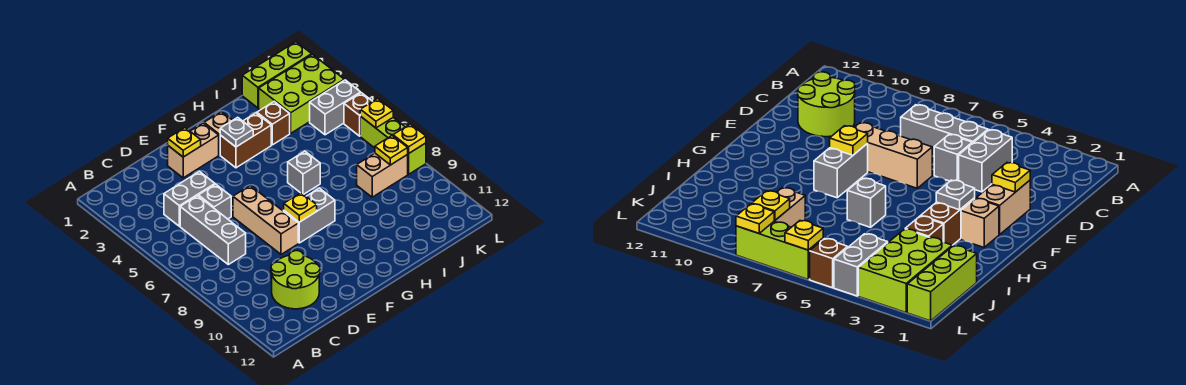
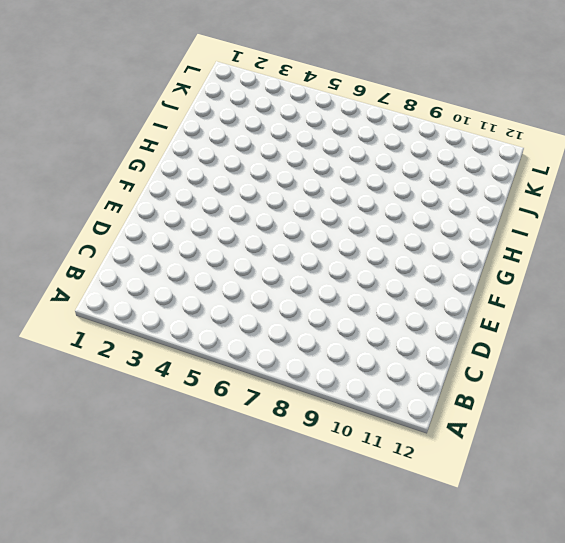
none -> grey 1x2 brick [164,171,215,226]
none -> grey 1x3 brick [180,196,246,265]
none -> lime 2x2 round brick [271,251,320,309]

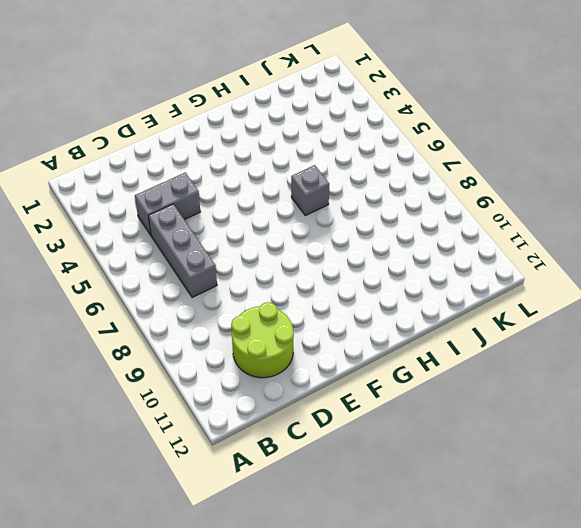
none -> grey 1x1 brick [198,184,231,219]
none -> tan 1x2 brick [168,123,219,178]
none -> tan 1x3 brick [233,186,298,254]

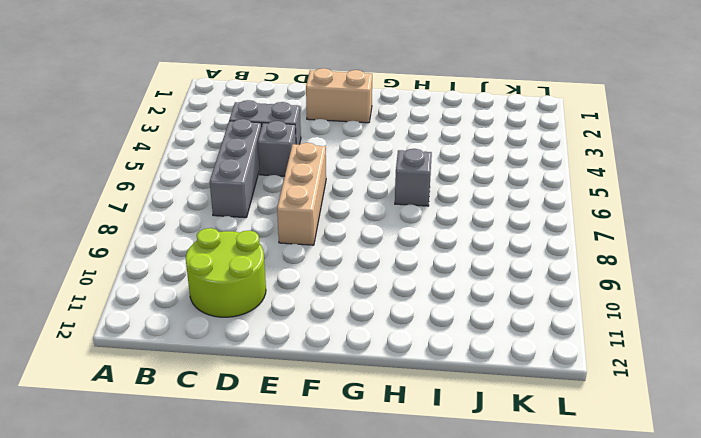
none -> grey 1x2 brick [284,188,335,243]
none -> tan 1x1 brick [204,112,233,155]
none -> brown 1x2 brick [220,113,271,168]

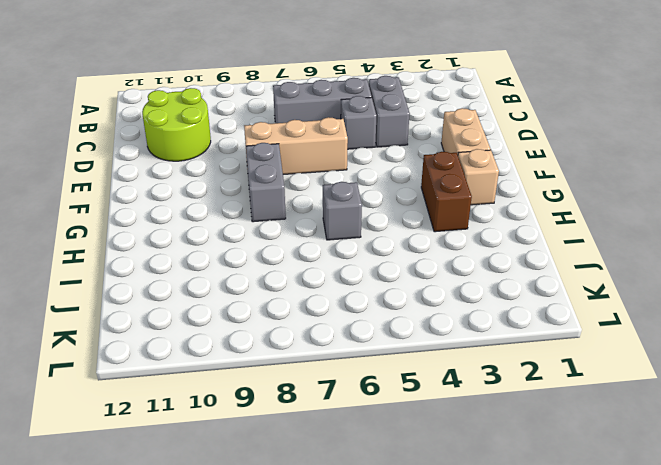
none -> brown 1x1 brick [257,102,290,145]
none -> lime 1x3 brick [242,42,312,108]
none -> lime 2x3 brick [259,54,344,133]

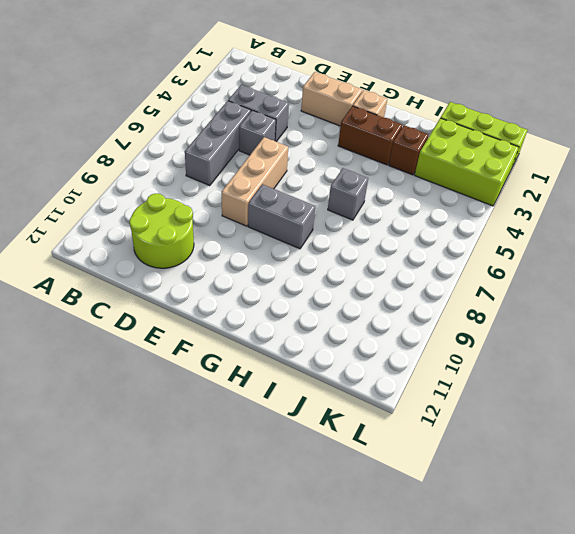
none -> tan 1x2 brick [357,153,408,197]
none -> grey 1x2 brick [310,80,361,135]
none -> brown 1x1 brick [344,93,373,136]

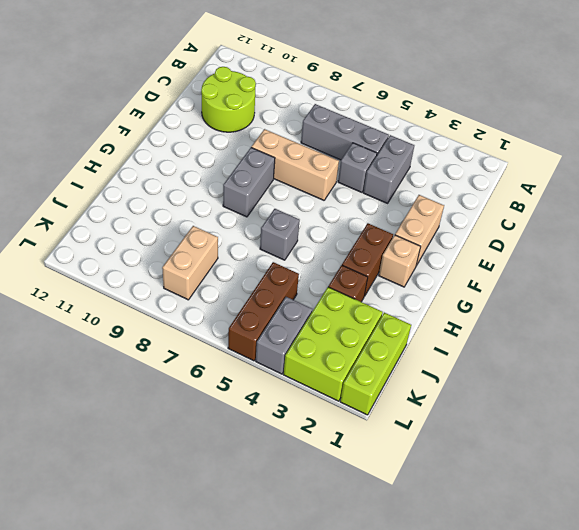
brown 1x3 brick [228,262,299,361] -> brown 1x1 brick [344,93,373,136]
none -> lime 1x3 brick [360,116,426,174]
none -> yellow 1x1 plate [168,128,201,157]
none -> yellow 1x1 plate [284,193,317,222]

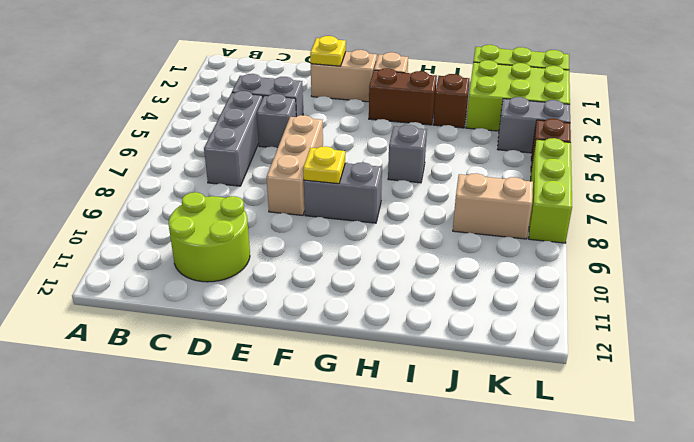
none -> grey 1x1 plate [220,117,253,147]
none -> yellow 1x1 plate [375,136,408,165]
none -> yellow 1x1 plate [360,99,393,128]

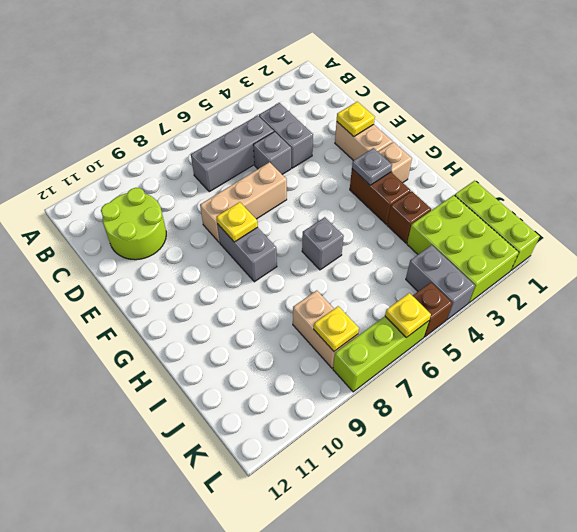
none -> yellow 1x1 plate [393,124,426,154]

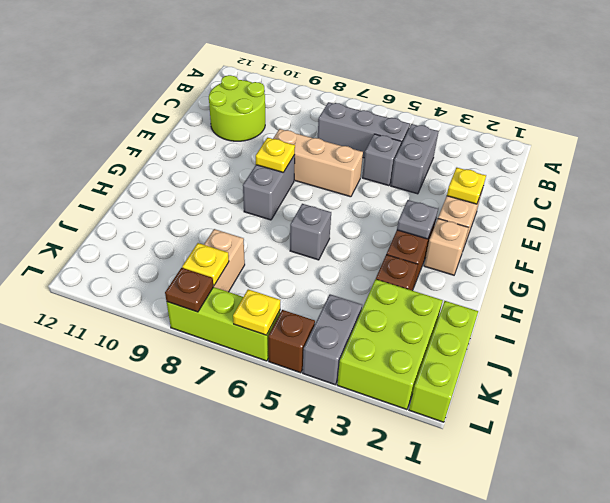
brown 1x1 plate [165,268,214,312] -> yellow 1x1 plate [393,124,426,154]

